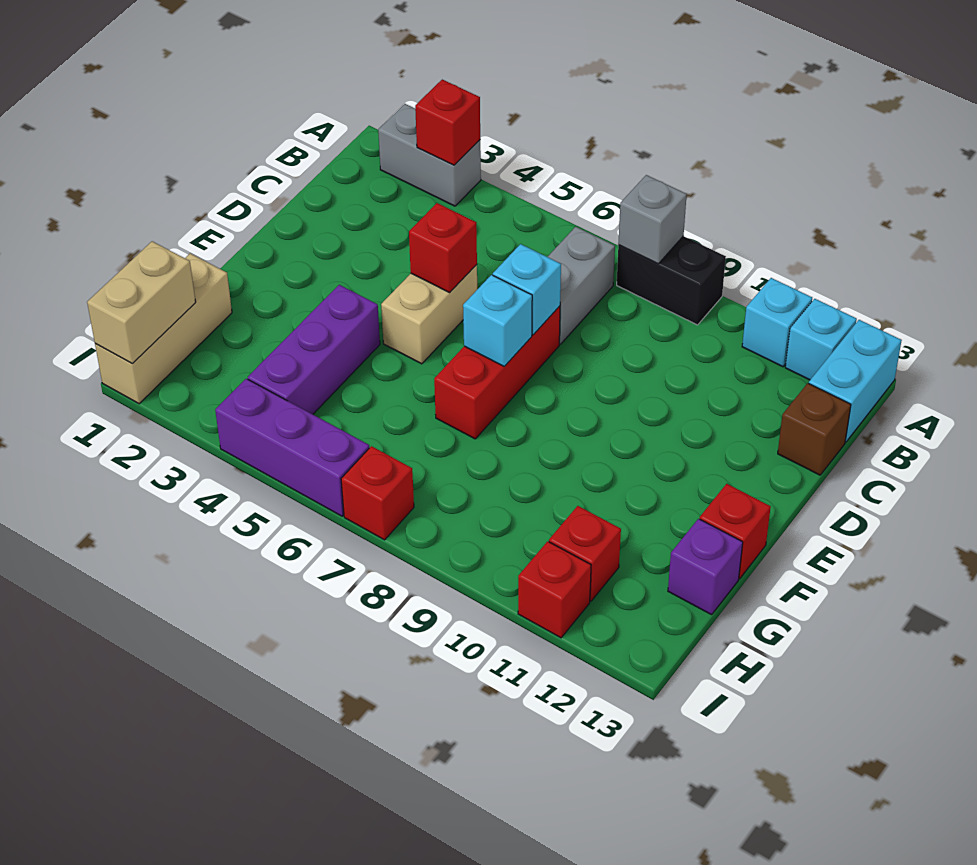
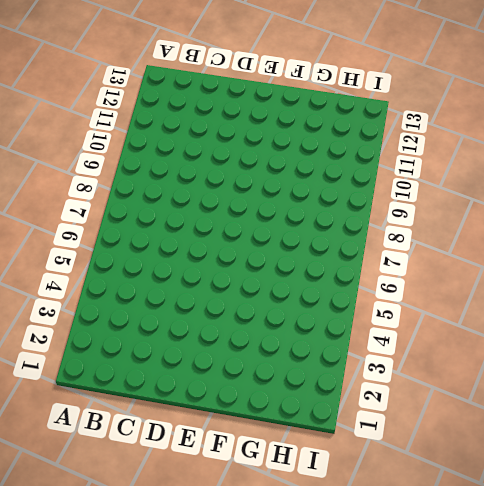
none -> grey 1x2 brick [378,104,481,206]
none -> black 1x2 brick [617,236,726,325]
none -> cyan 1x1 brick [742,278,812,367]

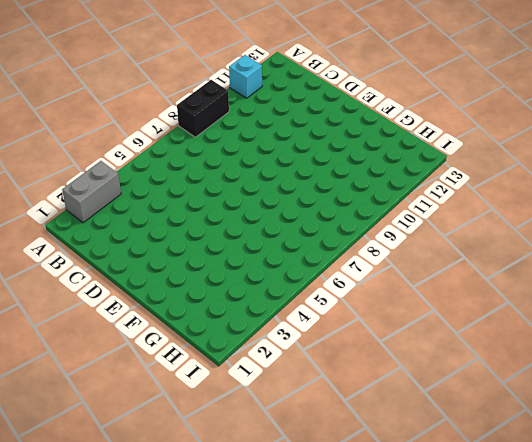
none -> cyan 1x1 brick [785,299,857,380]
none -> cyan 1x2 brick [809,320,902,442]
none -> grey 1x2 brick [548,227,615,344]

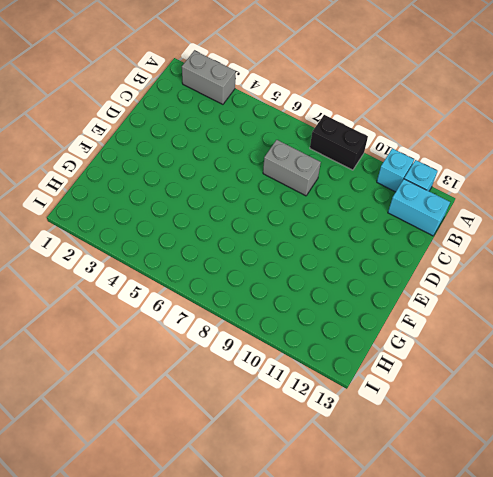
cyan 1x2 brick [388,179,450,236] -> cyan 1x2 brick turned to [809,320,902,442]
grey 1x2 brick [263,140,321,196] -> grey 1x2 brick turned to [548,227,615,344]
none -> brown 1x1 brick [778,383,851,475]
none -> tan 1x2 brick [381,265,477,364]
none -> red 1x3 brick [434,306,560,439]

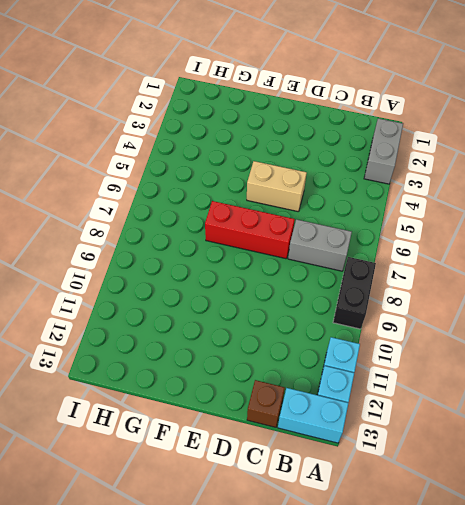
none -> purple 1x3 brick [248,285,380,414]
none -> red 1x1 brick [700,484,771,579]
none -> tan 1x3 brick [95,253,232,404]

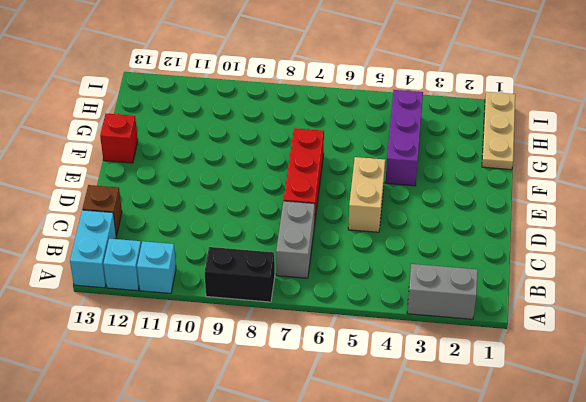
tan 1x3 plate [482,92,515,170] -> tan 1x3 brick [95,253,232,404]
none -> purple 1x1 brick [668,519,743,615]
none -> red 1x1 brick [549,506,621,601]
none -> purple 1x3 brick [215,379,369,516]

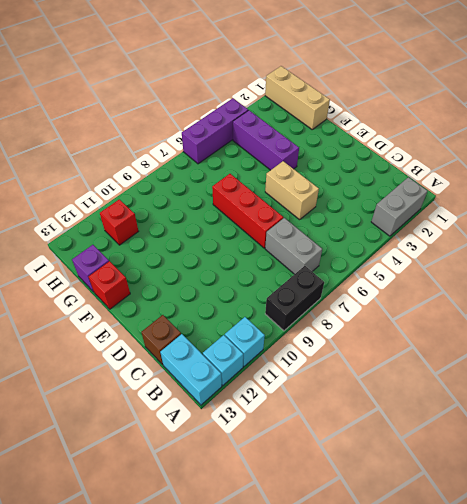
none -> red 1x1 brick [341,446,414,540]
none -> red 1x1 brick [518,541,591,638]
none -> red 1x1 brick [415,80,480,165]

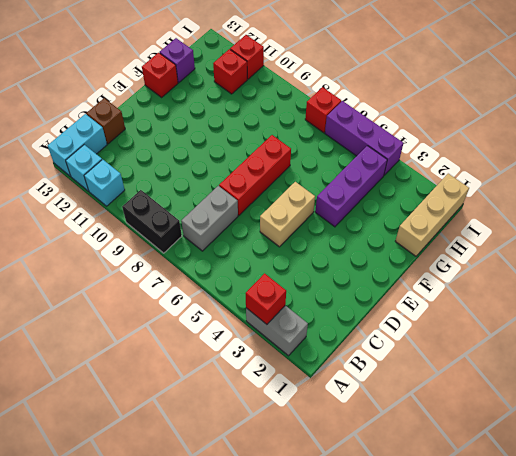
none -> grey 1x1 brick [618,175,687,264]
none -> red 1x1 brick [409,203,477,293]
none -> cyan 1x1 brick [493,244,561,335]

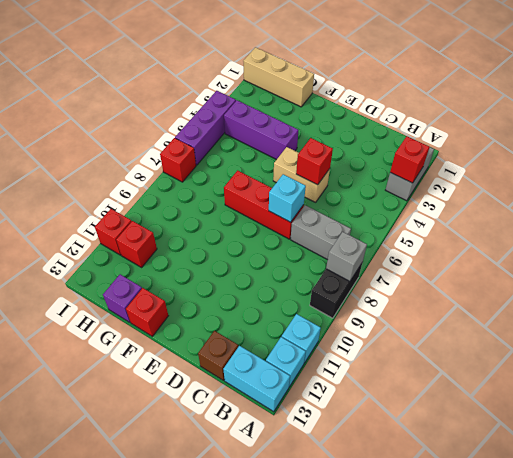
none -> cyan 1x1 brick [463,275,532,366]
none -> tan 1x2 brick [87,241,196,364]

